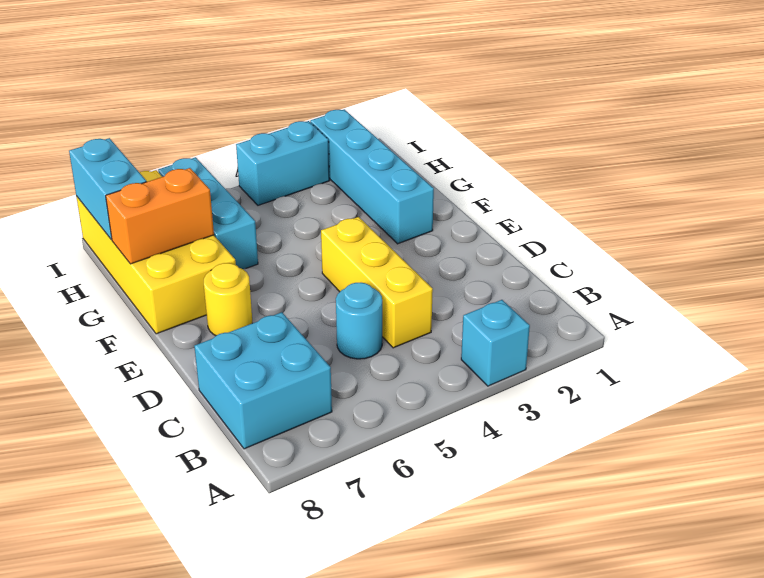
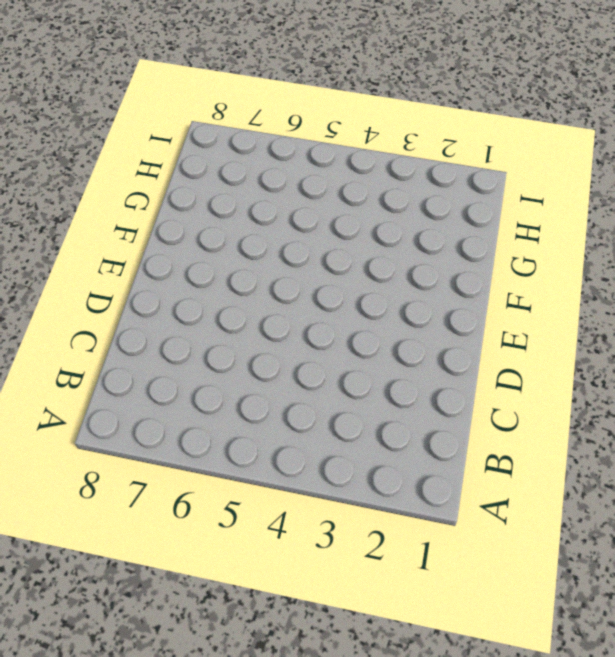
none -> cyan 1x1 brick [461,300,530,386]
none -> cyan 2x2 brick [194,312,332,449]

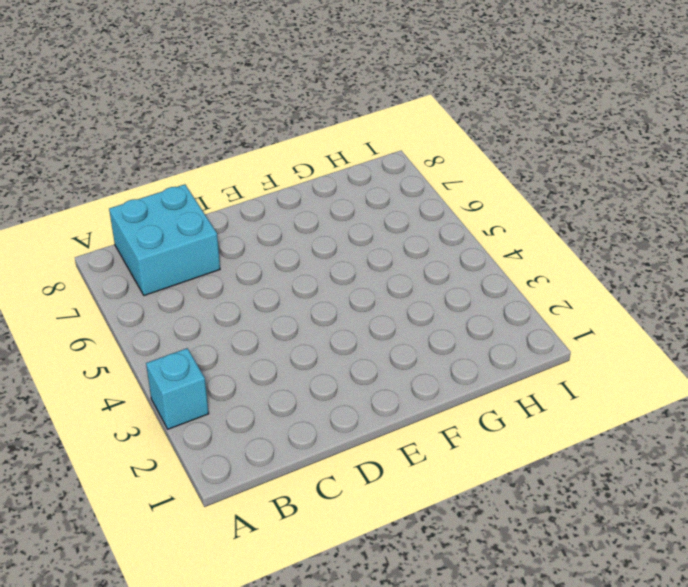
none -> yellow 1x3 brick [321,217,433,348]
none -> cyan 1x1 round brick [336,283,382,359]

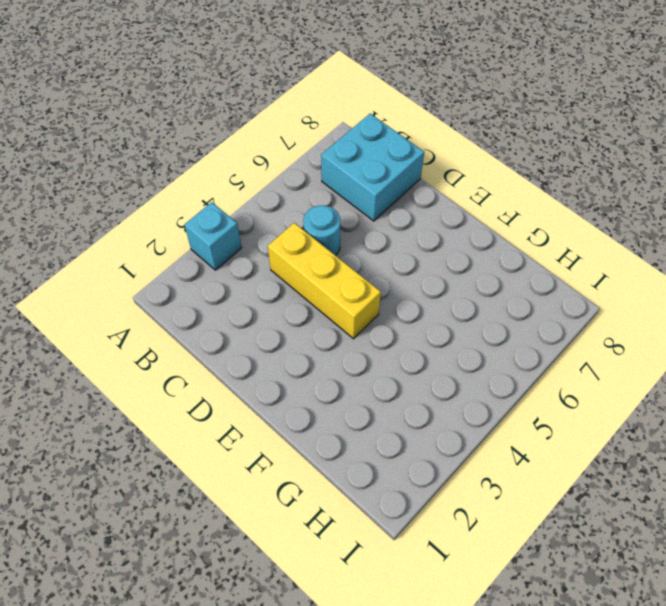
none -> yellow 1x1 round brick [204,263,252,336]
none -> cyan 1x4 brick [310,109,434,244]

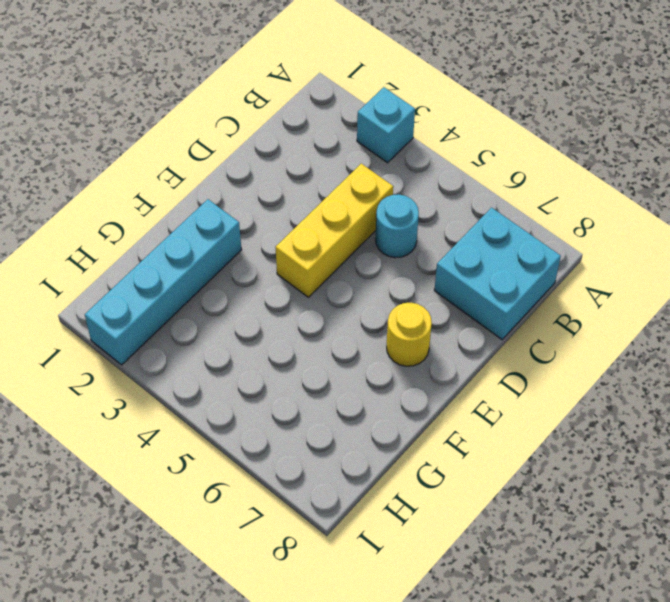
none -> yellow 2x4 brick [76,170,236,334]
none -> cyan 1x3 brick [158,157,258,269]

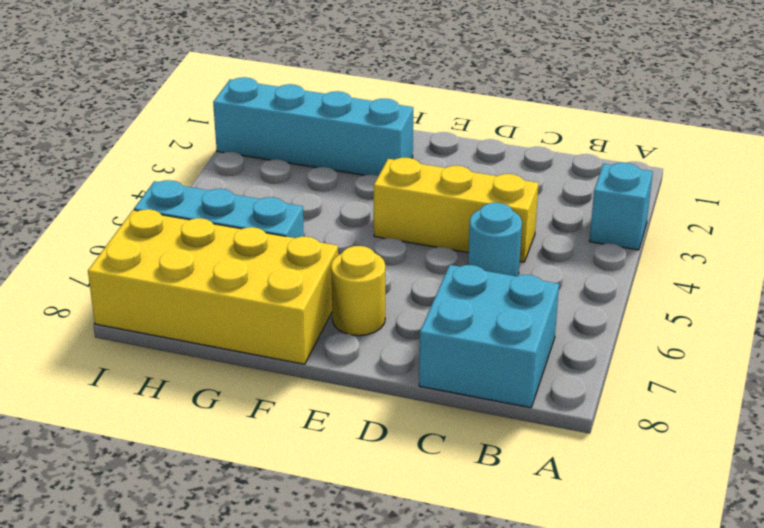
none -> cyan 1x2 brick [236,121,330,205]
none -> orange 1x2 brick [106,168,214,264]

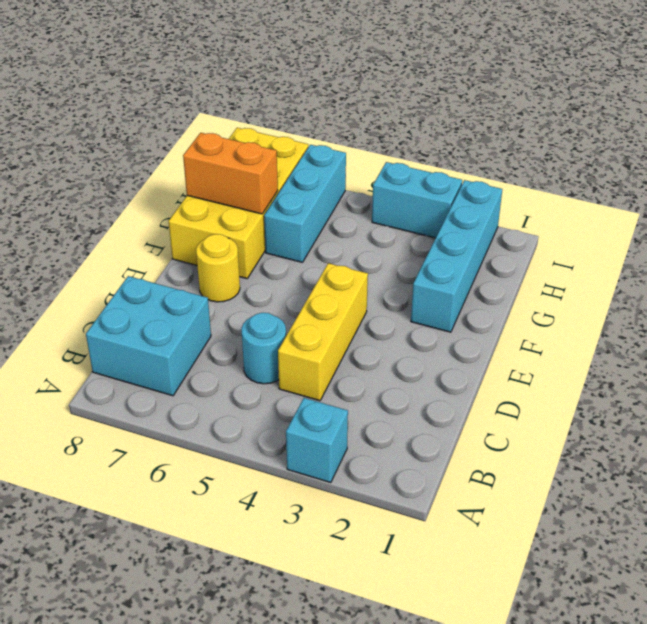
none -> cyan 1x2 brick [69,138,147,240]

